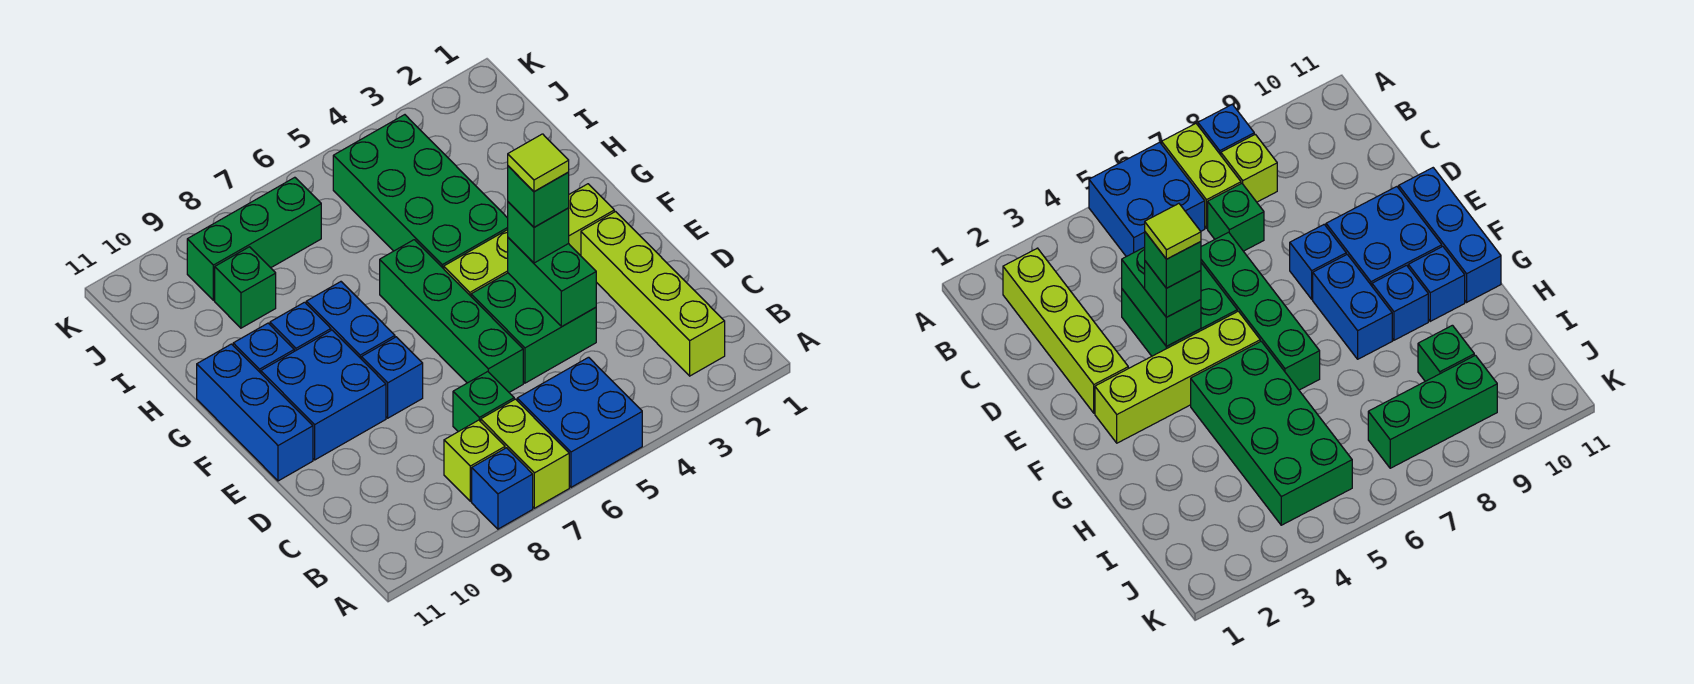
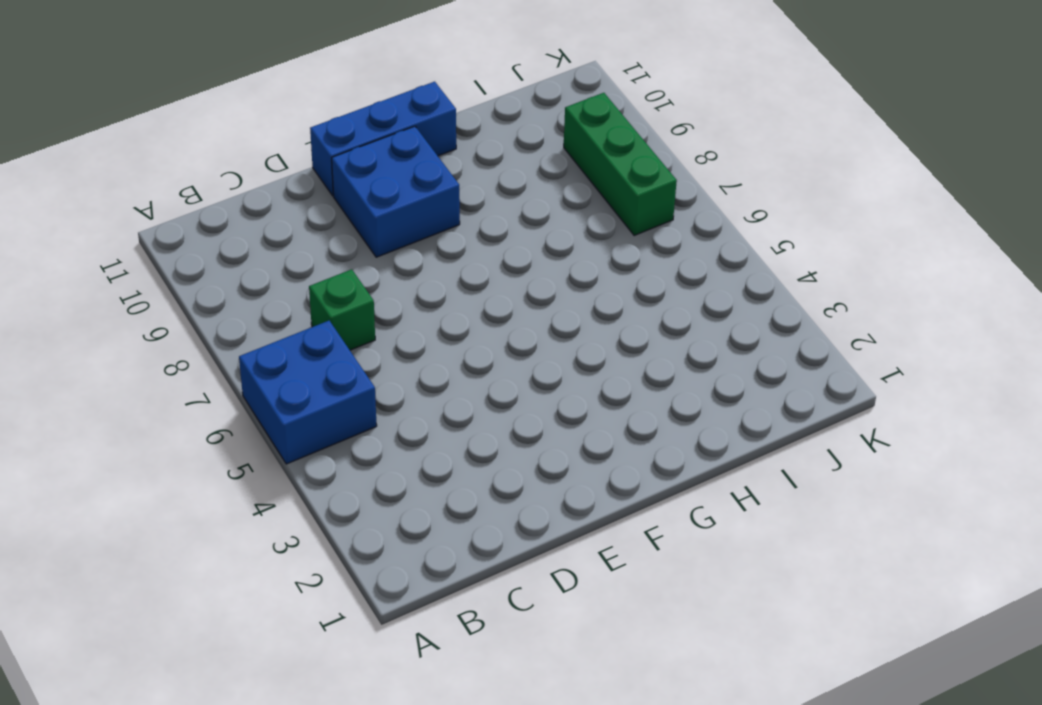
none -> lime 1x2 brick [481,399,569,508]
none -> blue 1x1 brick [472,448,533,529]
none -> lime 1x4 brick [581,212,725,376]

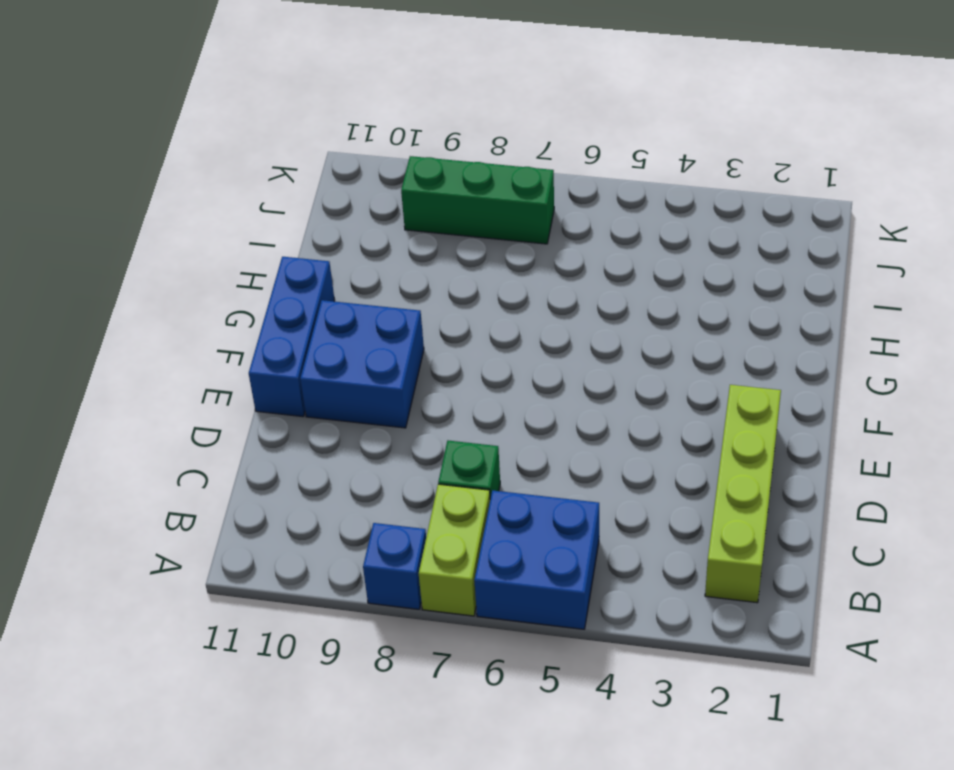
none -> lime 1x1 brick [444,420,505,501]
none -> green 2x2 brick [471,273,596,383]
none -> green 1x4 brick [380,240,523,392]

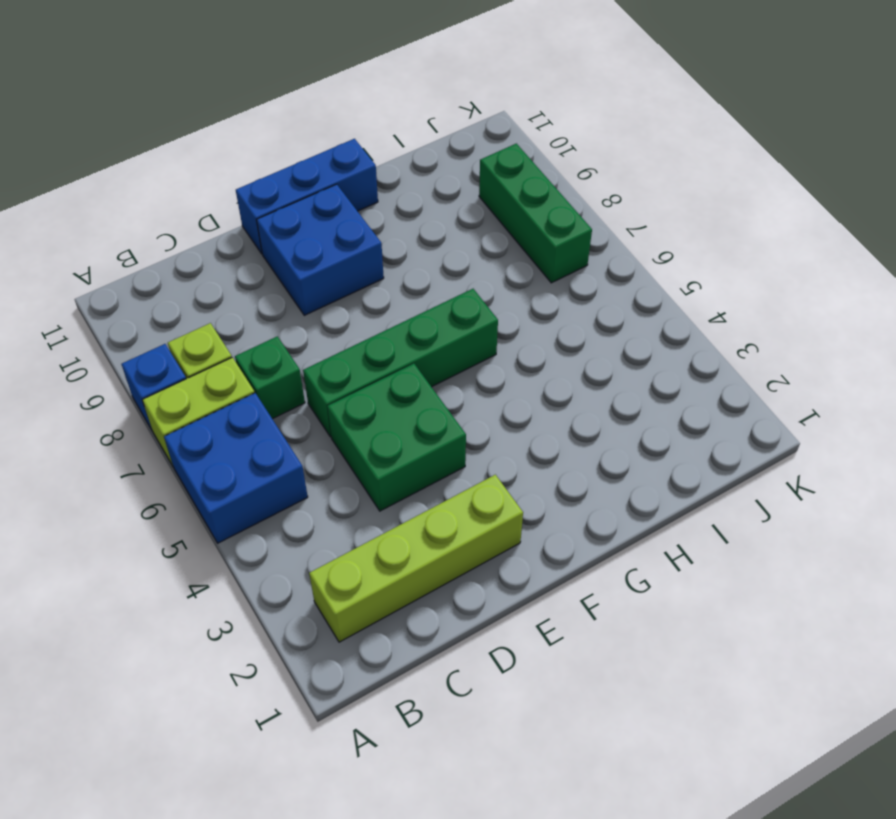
none -> blue 1x1 brick [361,337,423,418]
none -> lime 1x4 brick [444,184,614,296]
none -> blue 1x2 brick [306,282,395,358]

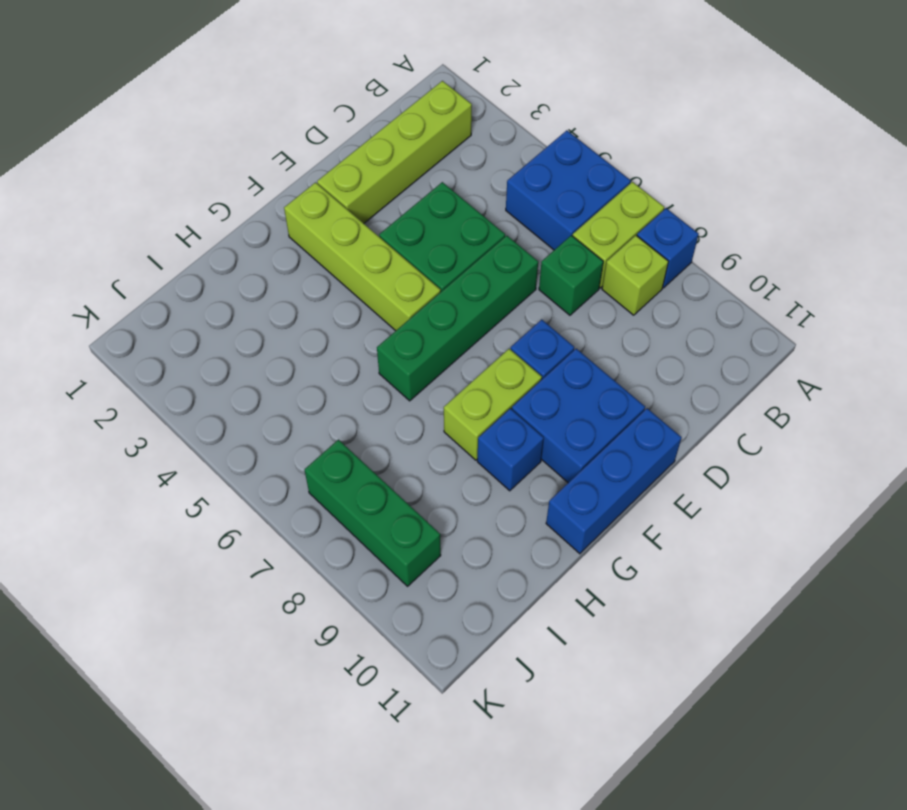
lime 1x2 brick [444,349,542,460] -> blue 1x2 brick [306,282,395,358]
none -> green 2x4 brick [333,115,508,269]
none -> blue 1x1 brick [233,323,294,373]
none -> green 1x1 brick [215,247,276,328]

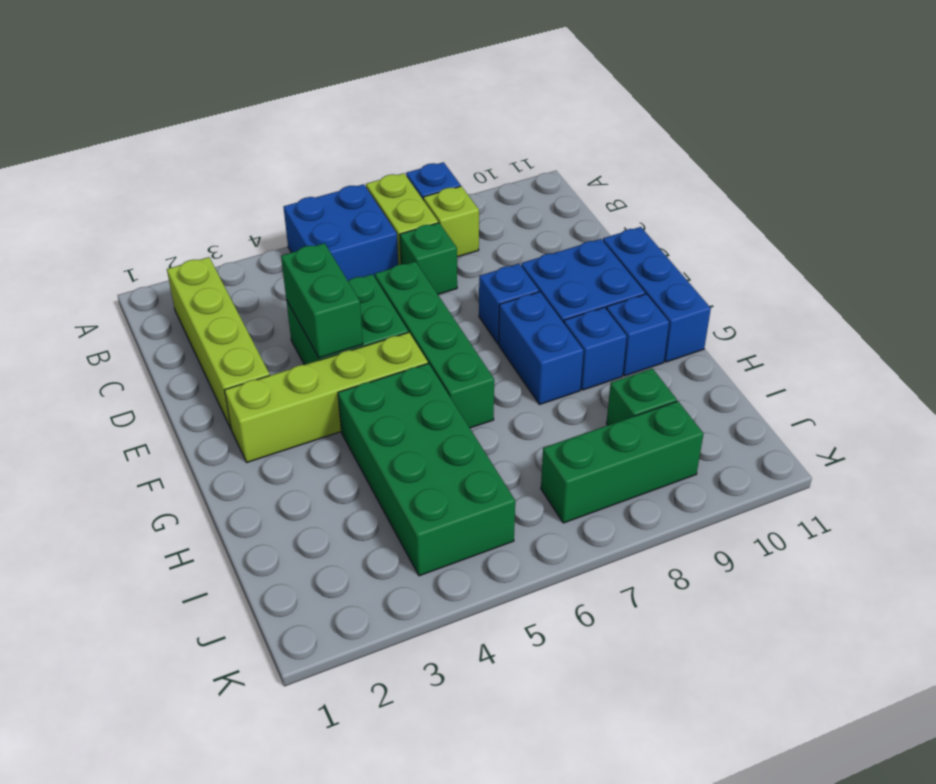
none -> green 1x1 brick [508,202,569,263]
none -> green 1x1 brick [508,166,569,227]
none -> lime 1x1 tile [508,134,569,192]

